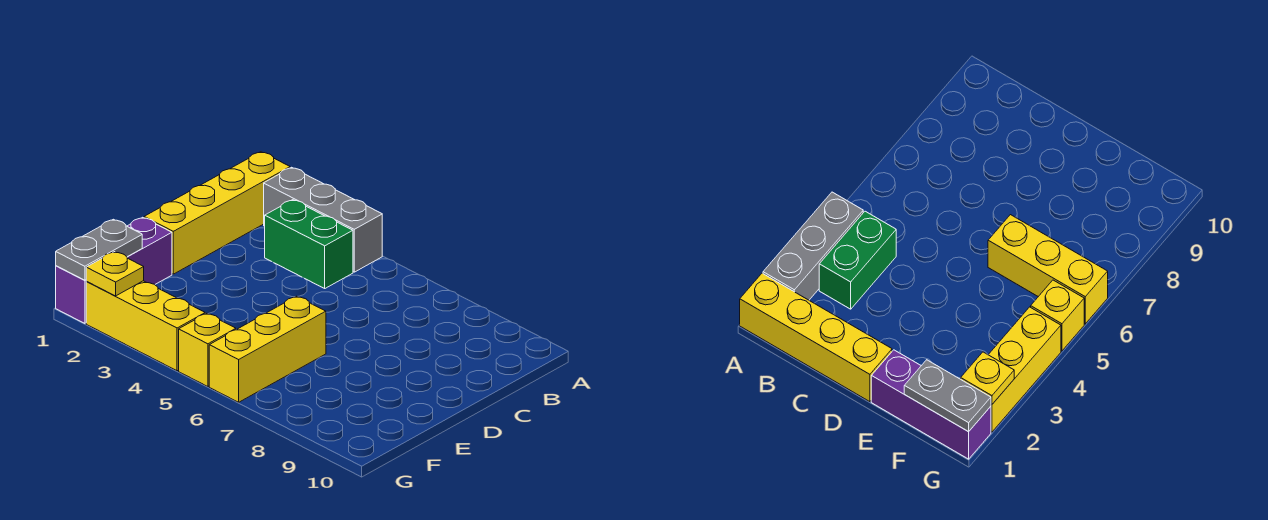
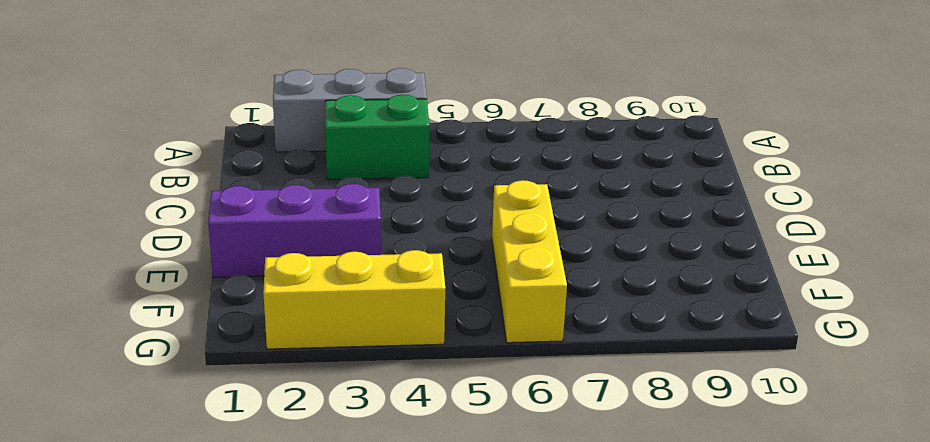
purple 1x3 brick [208,184,381,277] -> purple 1x3 brick turned to [56,217,172,323]
none -> yellow 1x4 brick [144,152,290,274]
none -> yellow 1x1 brick [179,313,236,387]

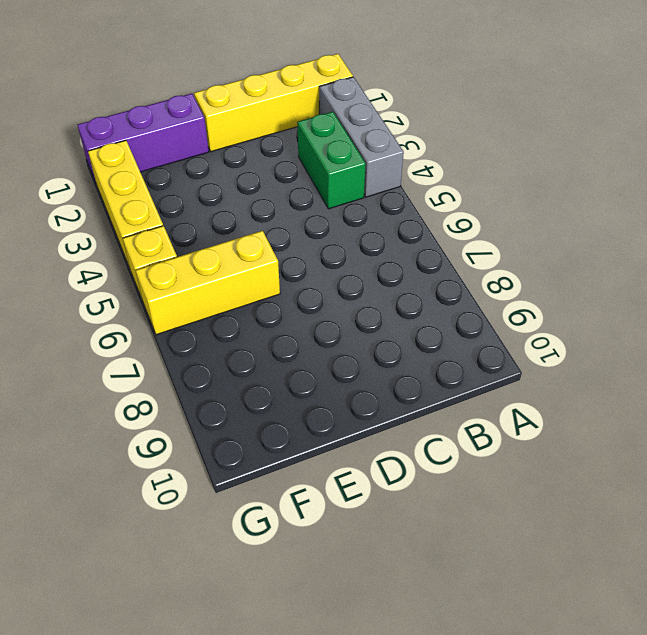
none -> grey 1x2 plate [56,219,142,280]
none -> yellow 1x1 plate [86,252,144,296]

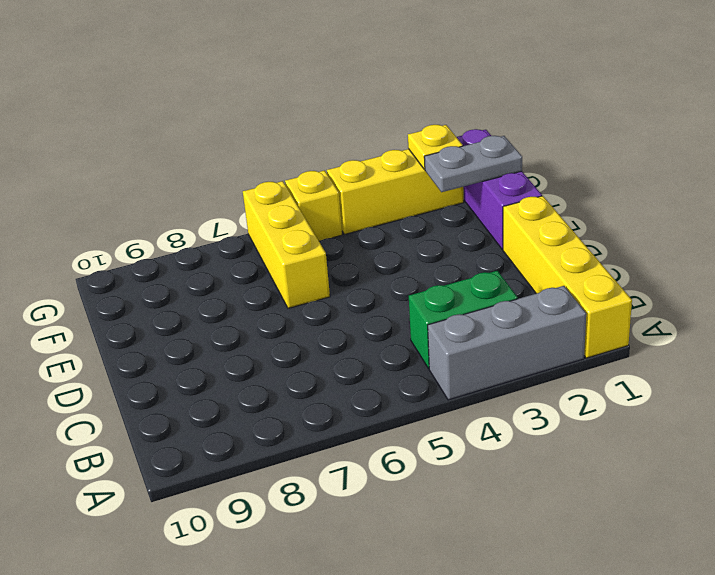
grey 1x2 plate [424,136,522,192] -> grey 1x2 plate turned to [56,219,142,280]

